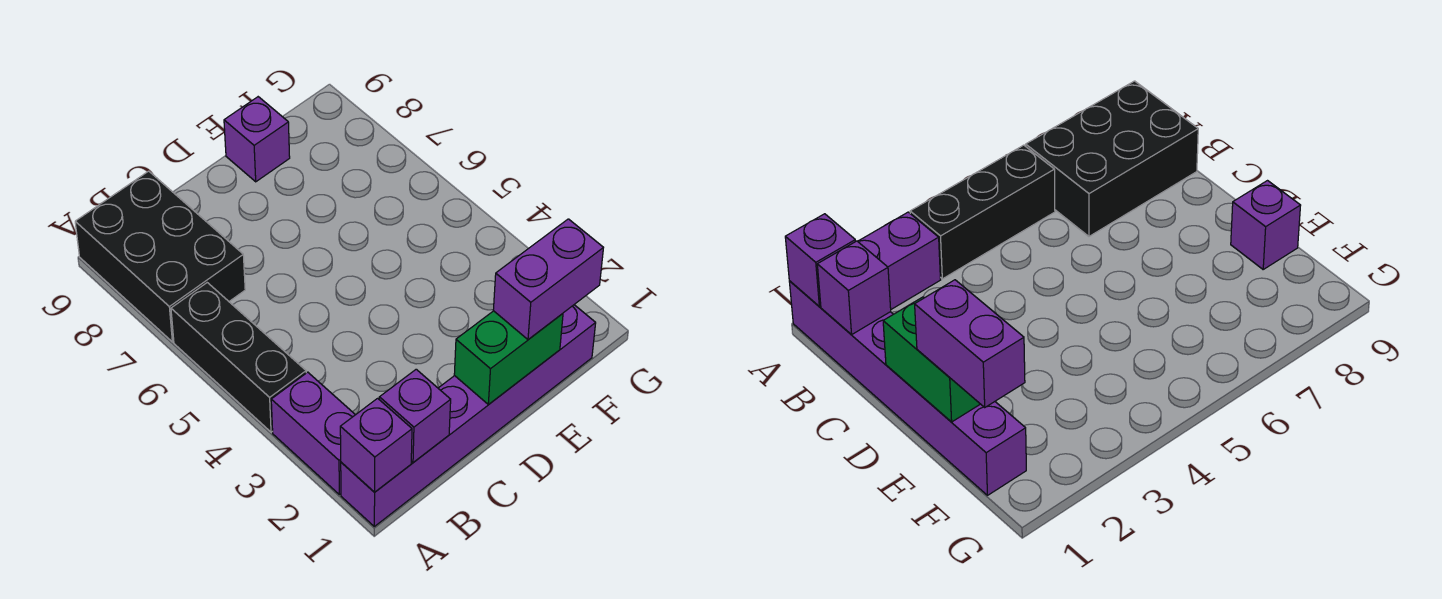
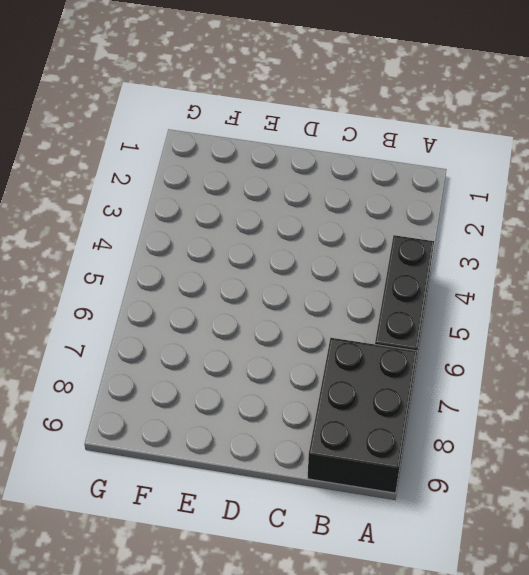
none -> purple 1x6 brick [341,305,596,526]
none -> purple 1x2 brick [271,372,355,495]

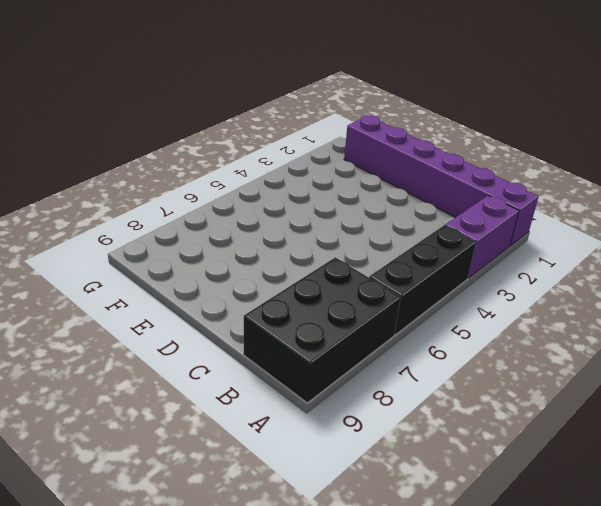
none -> purple 1x1 brick [224,97,290,182]
none -> purple 1x1 brick [340,398,412,492]

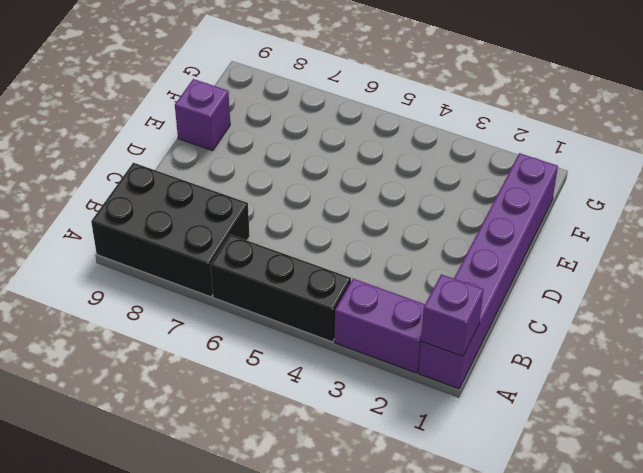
none -> purple 1x1 brick [379,369,451,463]
none -> green 1x2 brick [454,311,563,405]

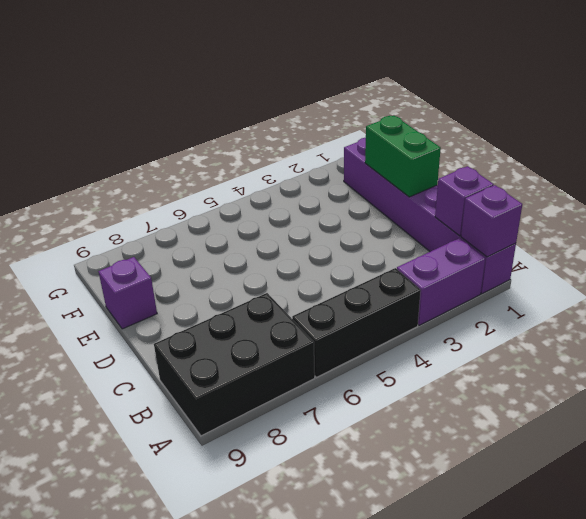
none -> purple 1x2 brick [493,219,603,340]

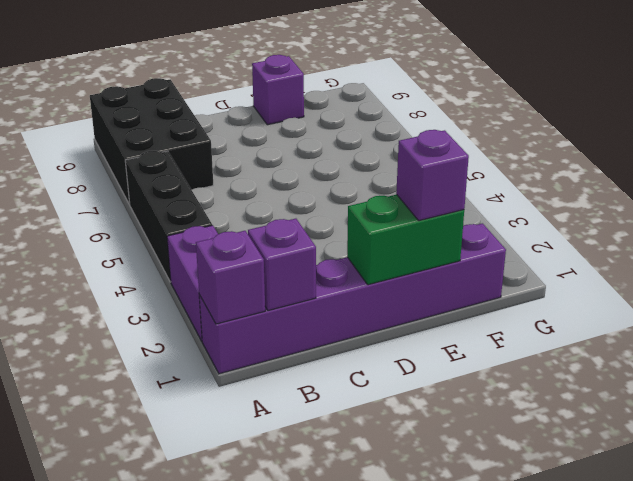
purple 1x1 brick [396,130,469,221] -> purple 1x2 brick [493,219,603,340]

